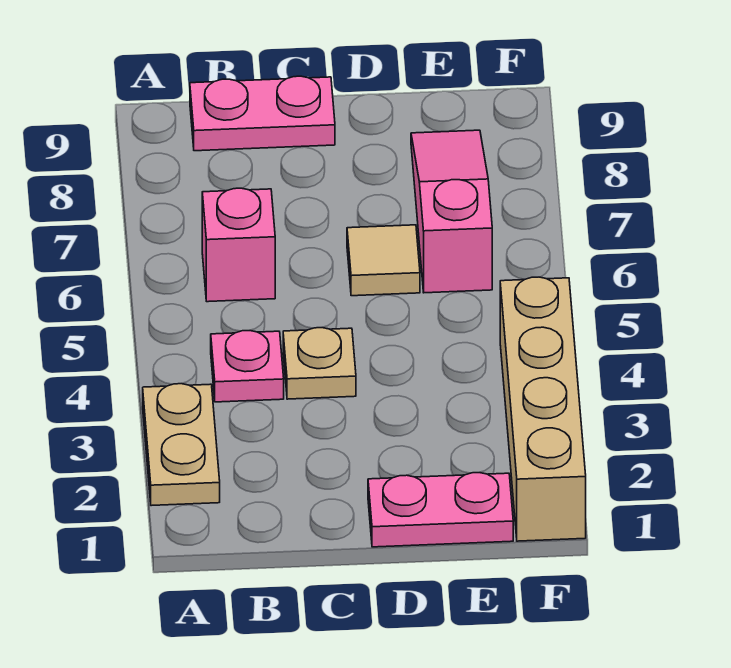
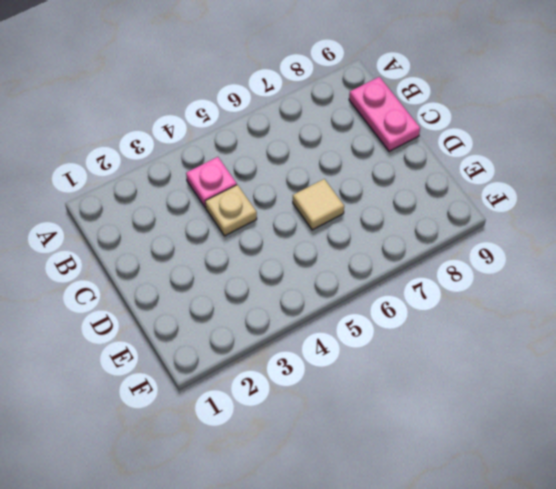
none -> tan 1x2 plate [143,384,220,506]
none -> pink 1x1 brick [202,188,275,302]

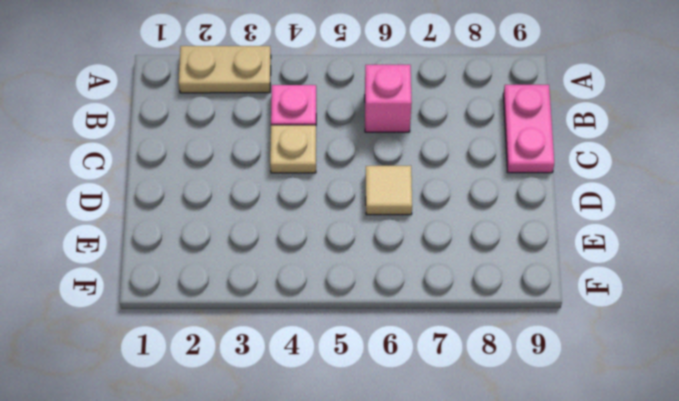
none -> pink 1x2 plate [368,473,513,547]
none -> pink 1x3 slope [411,130,492,293]

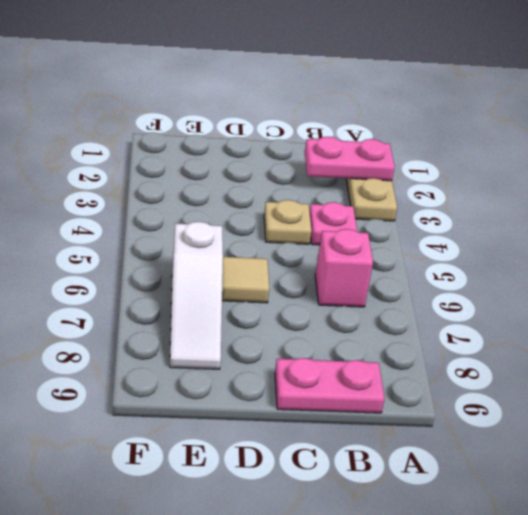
pink 1x2 plate [305,137,395,181] -> pink 1x2 plate moved to [368,473,513,547]
white 1x3 slope [170,222,223,369] -> pink 1x3 slope [411,130,492,293]
none -> tan 1x4 brick [500,277,586,541]

